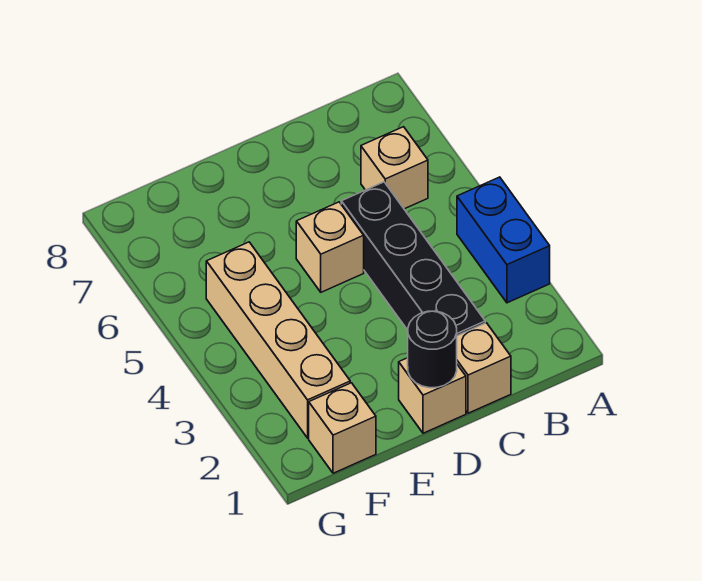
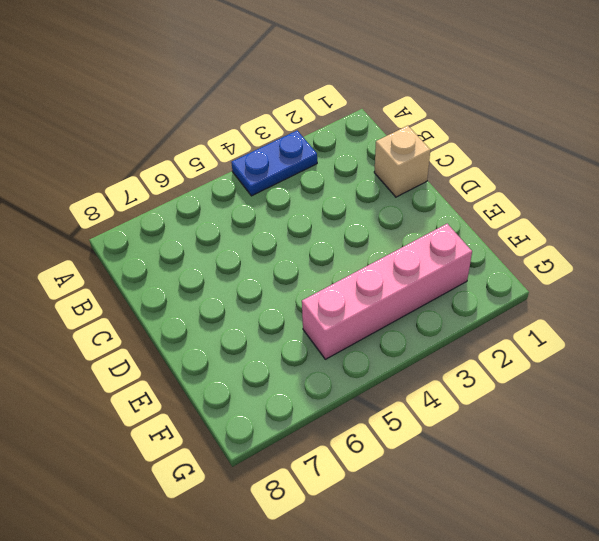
blue 1x2 plate [231,131,317,196] -> blue 1x2 brick [457,177,550,303]
pink 1x4 brick [302,224,472,359] -> tan 1x4 brick [206,242,350,438]
none -> tan 1x1 brick [361,127,428,209]
none -> black 1x4 brick [341,182,485,336]

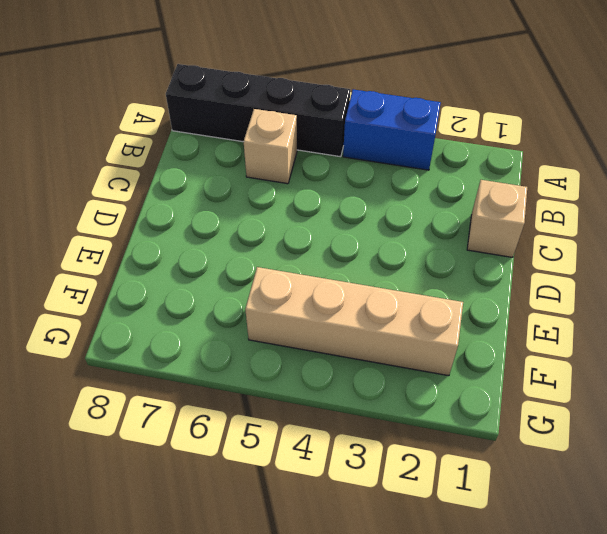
black 1x4 brick [166,64,350,157] -> black 1x4 brick moved to [341,182,485,336]
none -> tan 1x1 brick [399,358,466,433]
none -> tan 1x1 brick [296,202,364,292]

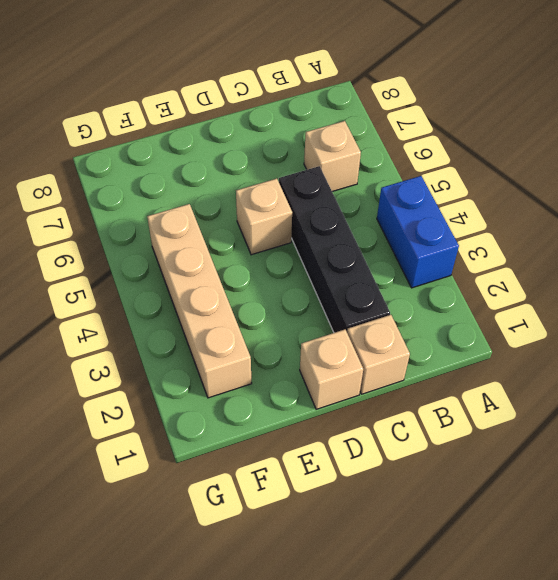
none -> tan 1x1 brick [309,383,376,473]
none -> black 1x1 round brick [408,311,457,388]

